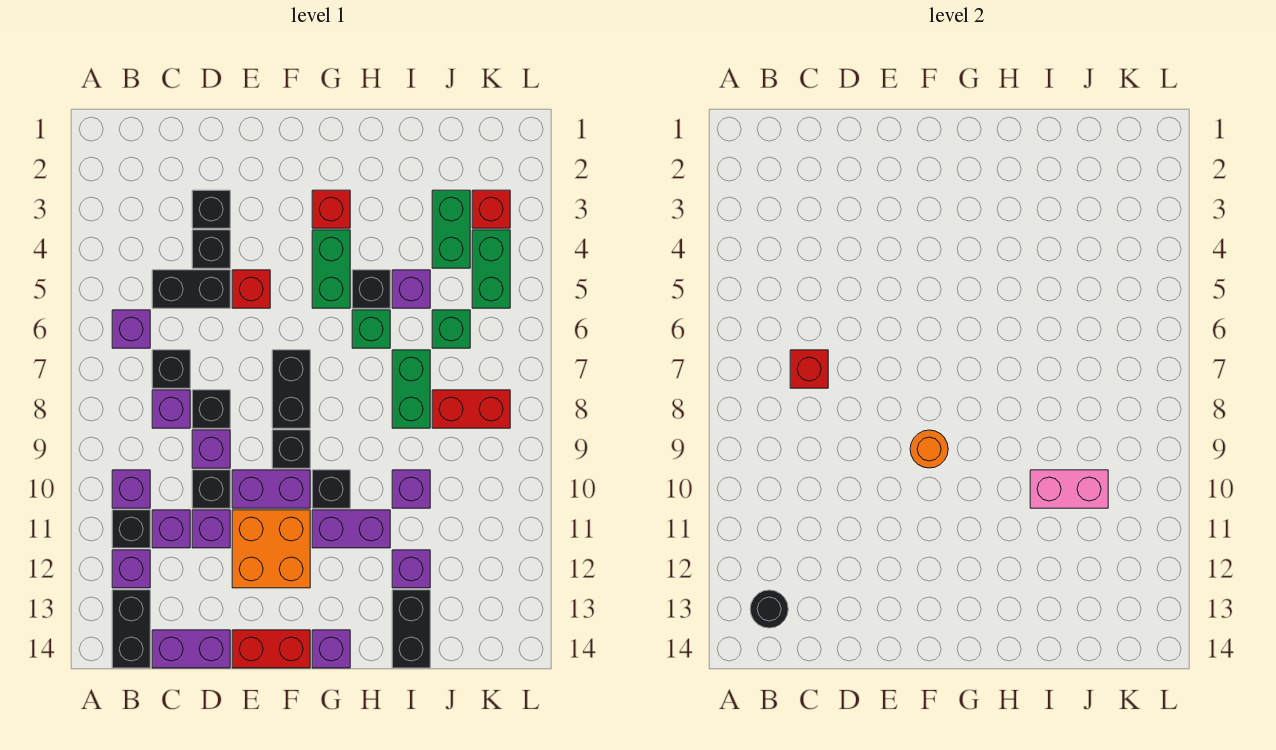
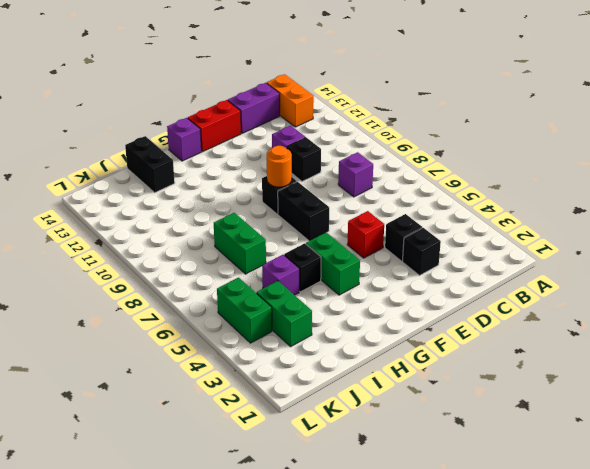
orange 1x2 brick [267,74,314,127] -> black 1x2 brick [112,590,150,668]
none -> purple 1x1 brick [112,310,150,348]
none -> purple 1x1 brick [112,470,150,508]
none -> black 1x1 brick [112,510,150,548]
none -> purple 1x1 brick [112,550,150,588]

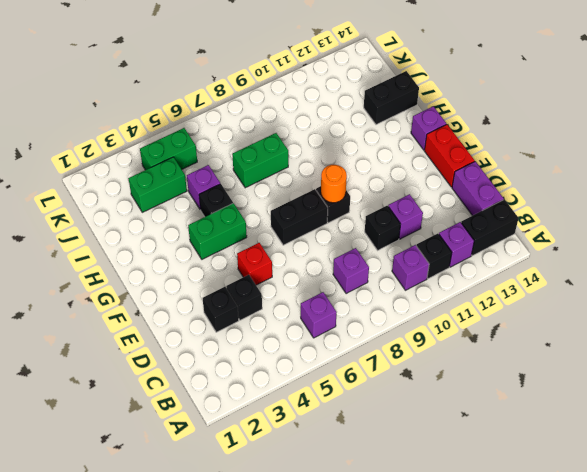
none -> black 1x2 brick [152,270,230,308]
none -> black 1x1 brick [152,350,190,388]
none -> purple 1x1 brick [152,510,190,548]
none -> black 1x1 brick [192,390,230,428]

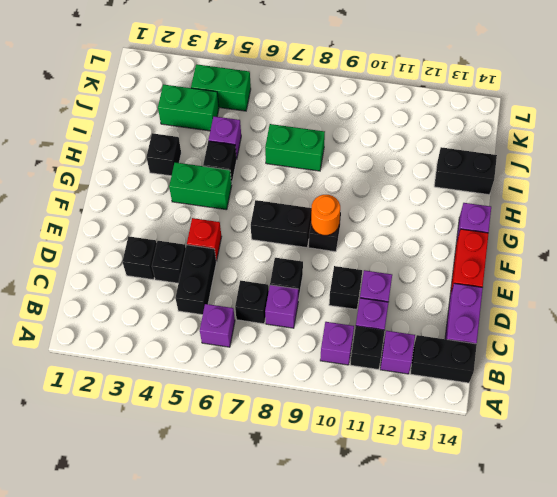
black 1x1 brick [146,133,181,176] -> black 1x1 brick moved to [312,470,350,508]
none -> purple 1x1 brick [192,430,230,468]
none -> purple 1x2 brick [232,470,310,508]
none -> orange 2x2 brick [232,510,310,588]
none -> red 1x1 brick [312,190,350,228]

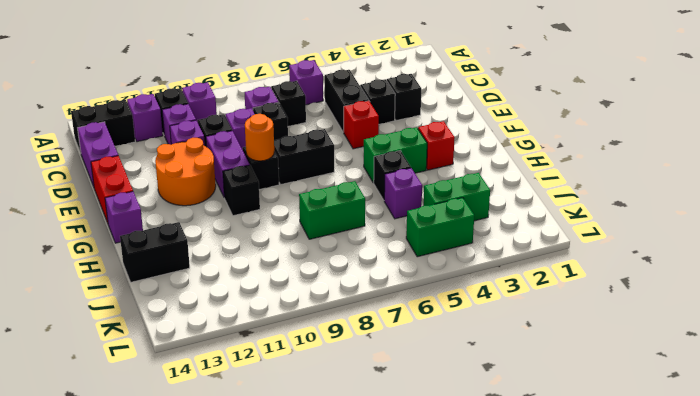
orange 2x2 round brick [155,138,216,206] -> orange 2x2 brick [232,510,310,588]
none -> purple 1x2 brick [312,510,390,548]
none -> green 1x1 brick [352,310,390,348]
none -> purple 1x1 brick [392,470,430,508]
none -> purple 1x1 brick [392,550,430,588]

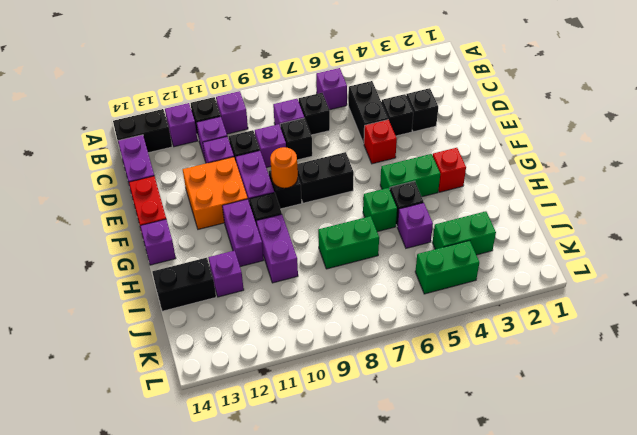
purple 1x2 brick [256,214,298,283] -> purple 1x1 brick [392,470,430,508]
none -> green 1x1 brick [432,310,470,348]
none -> red 1x2 brick [432,390,510,428]
none -> red 1x1 brick [472,190,510,228]
none -> black 1x1 round brick [750,590,788,628]

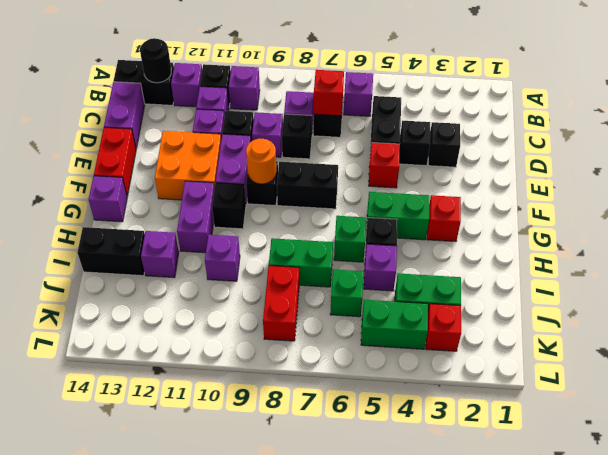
none -> pink 1x2 brick [1030,470,1108,508]

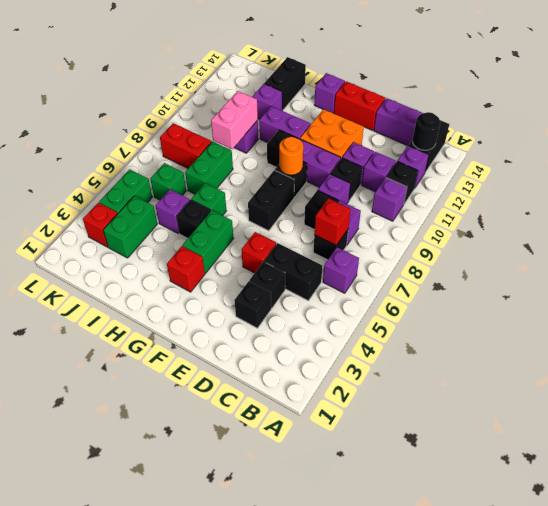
pink 1x2 brick [211,91,258,149] -> pink 1x2 brick turned to [1030,470,1108,508]

